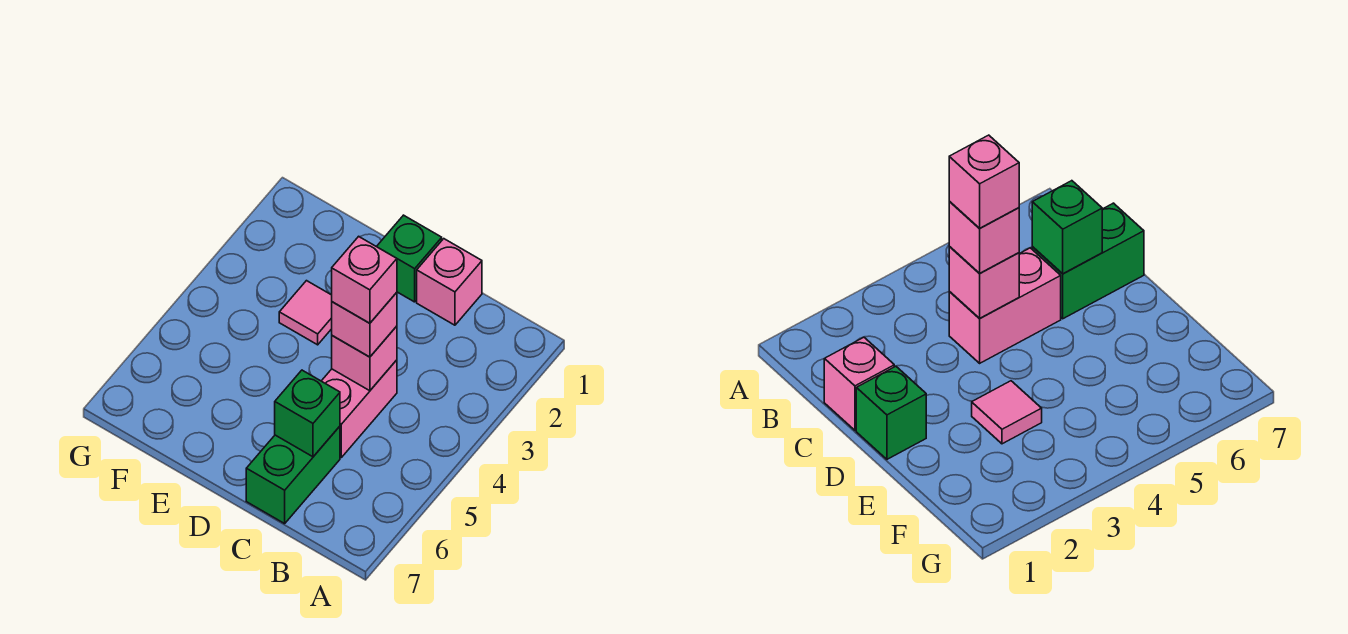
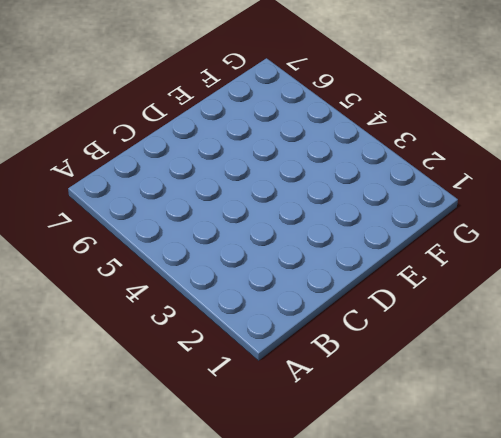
none -> pink 1x1 brick [417,239,482,325]
none -> pink 1x2 brick [322,360,397,457]

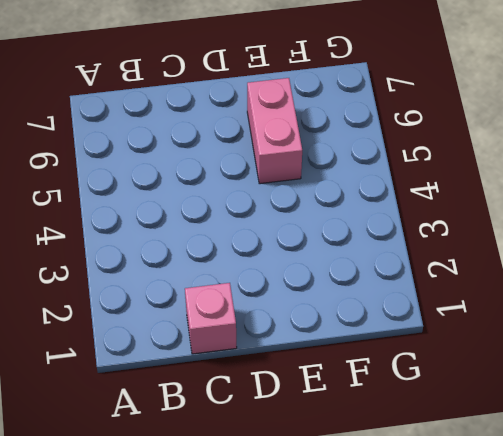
pink 1x2 brick [247,78,302,184] -> pink 1x2 brick moved to [322,360,397,457]
none -> green 1x2 brick [246,426,340,524]
none -> green 1x1 brick [377,215,442,302]

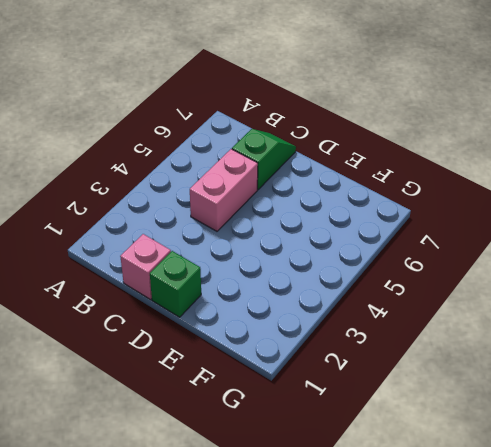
green 1x2 slope [232,129,296,190] -> green 1x2 brick [246,426,340,524]
none -> pink 1x1 tile [279,281,332,345]
none -> pink 1x1 brick [332,326,397,391]

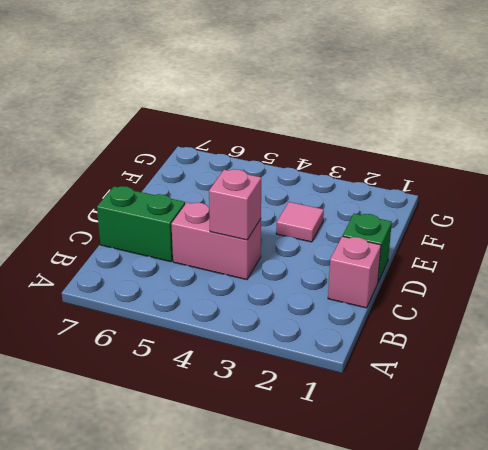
none -> green 1x1 brick [275,370,340,457]
none -> pink 1x1 brick [332,292,397,357]

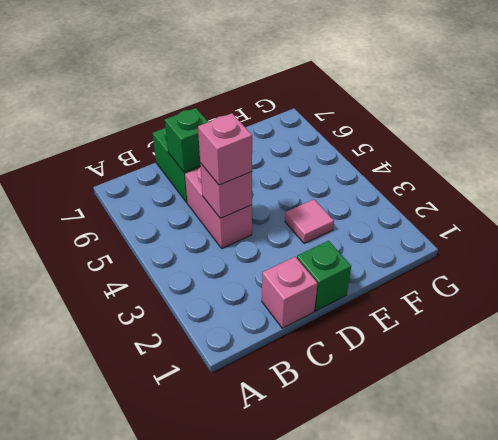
none -> pink 1x1 brick [332,236,397,323]

